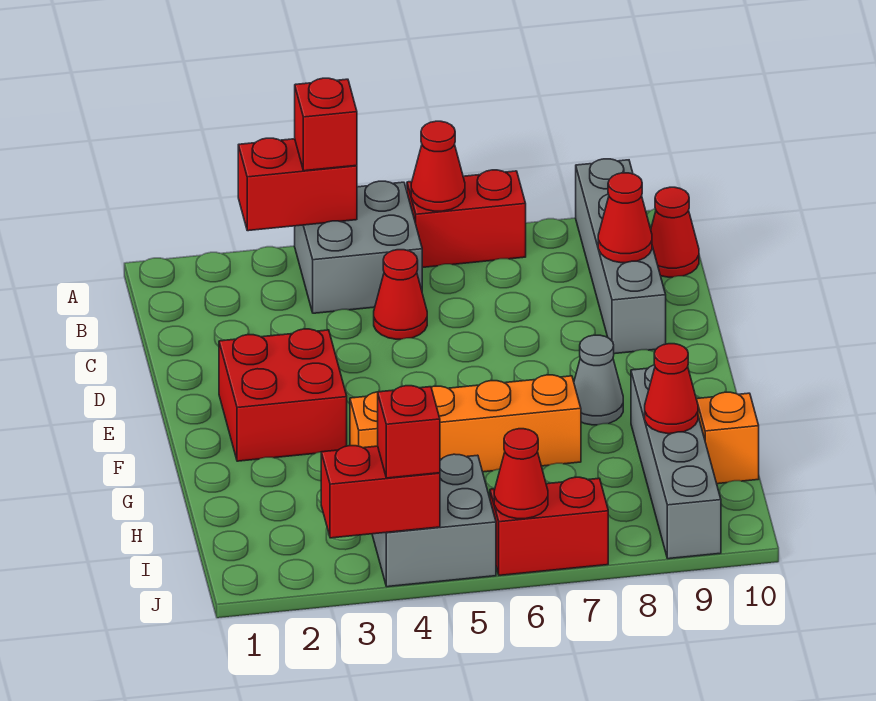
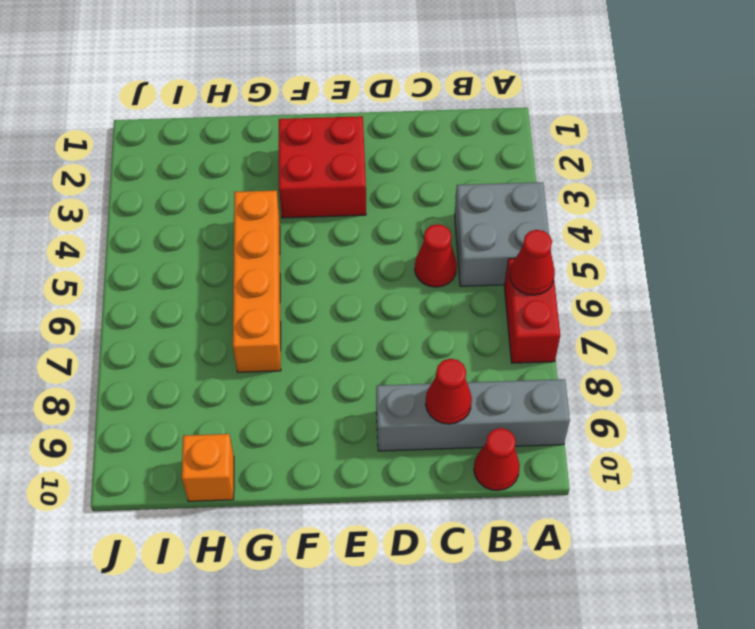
none -> grey 1x1 cone [574,335,623,425]
none -> grey 1x4 brick [631,365,721,559]
none -> grey 2x2 brick [372,454,496,587]

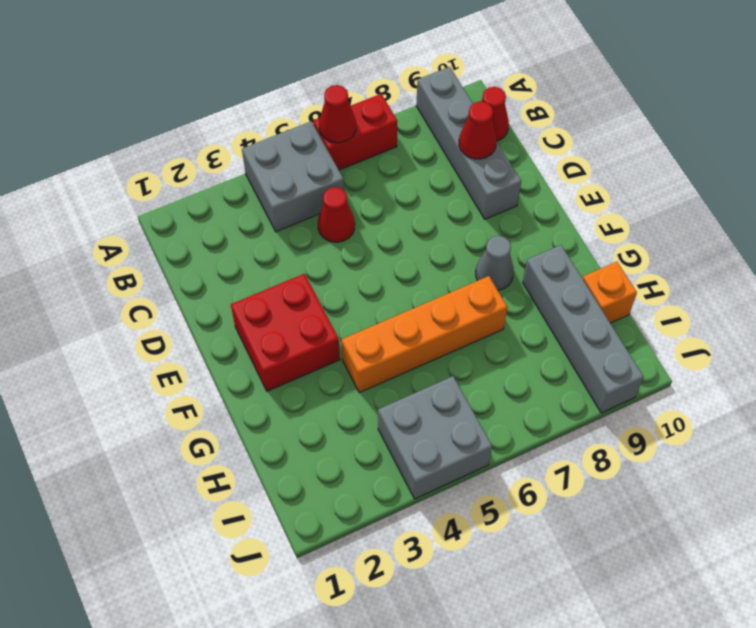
none -> red 1x2 brick [490,477,608,575]
none -> red 1x2 brick [238,138,357,231]
none -> red 1x1 cone [645,344,698,434]

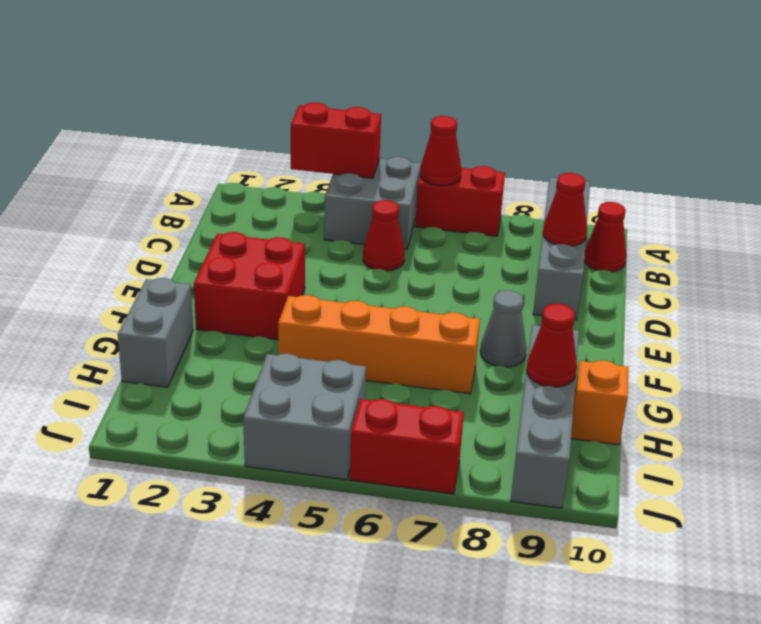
grey 1x2 brick [118,278,193,387] -> none
none -> red 1x2 brick [321,446,440,538]
none -> red 1x1 cone [494,429,548,519]
none -> red 1x1 brick [295,78,357,171]

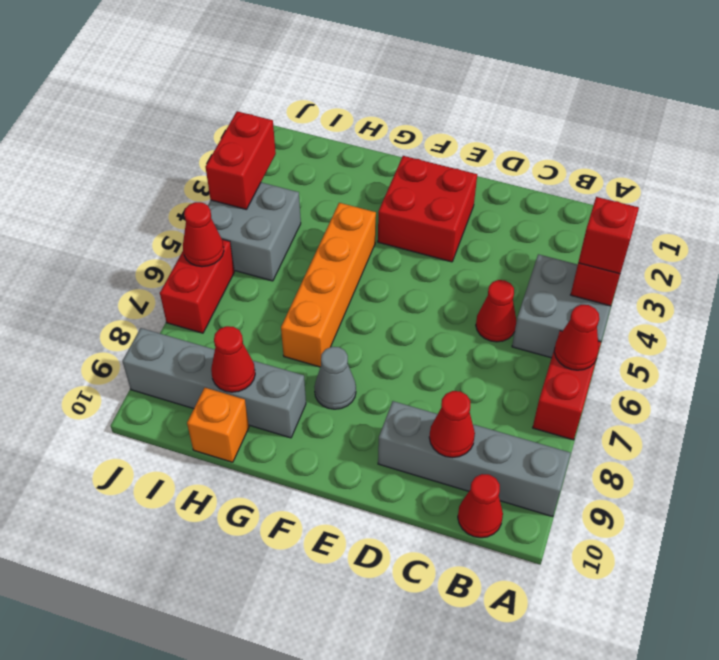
none -> red 1x1 brick [378,386,440,478]

